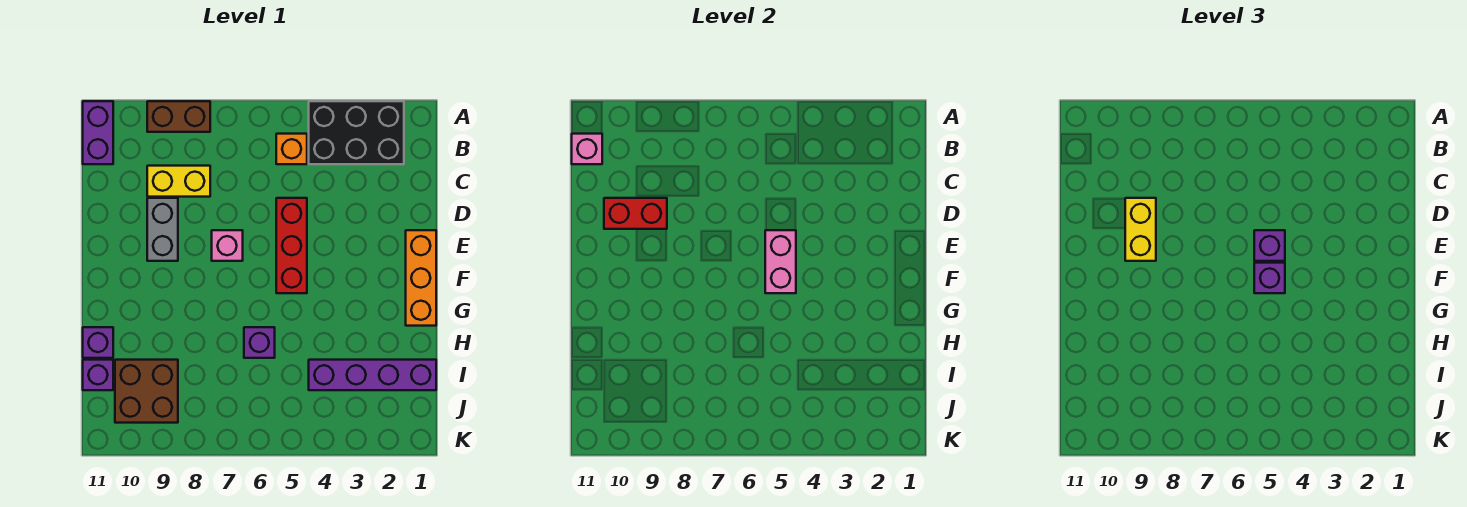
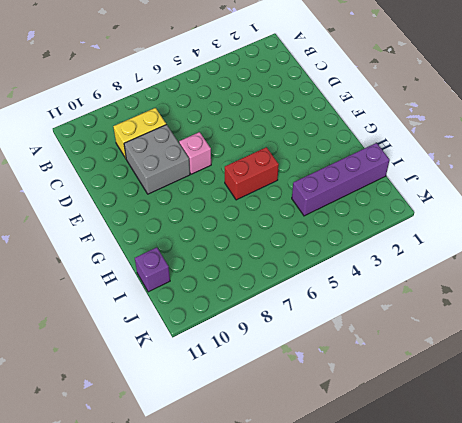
grey 2x2 brick [124,125,190,194] -> grey 1x2 brick [147,198,178,261]
red 1x2 brick [225,147,279,200] -> red 1x2 brick moved to [604,198,667,229]
none -> black 2x3 brick [309,101,404,164]
none -> brown 1x2 brick [147,101,210,132]
none -> purple 1x2 brick [83,101,113,164]

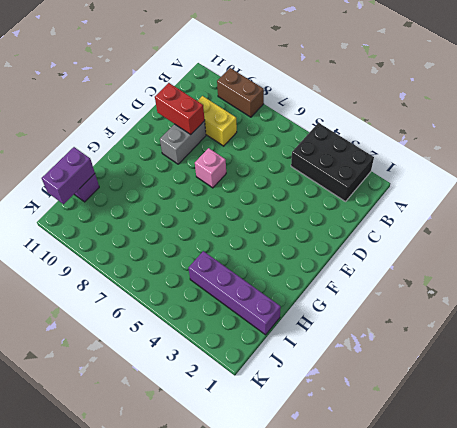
purple 1x2 brick [42,147,95,204] -> purple 1x2 brick moved to [83,101,113,164]
none -> orange 1x1 brick [276,134,307,164]
none -> red 1x3 brick [276,198,307,293]
none -> orange 1x3 brick [406,230,436,326]

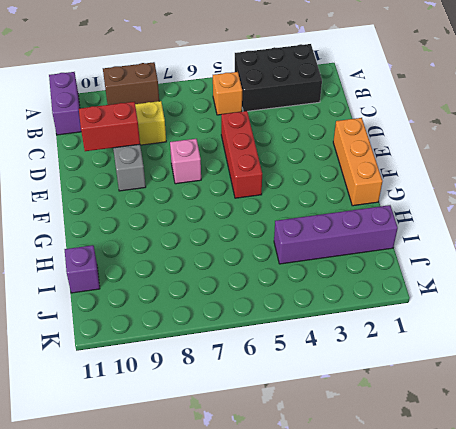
none -> purple 1x1 brick [244,327,275,358]
none -> purple 1x1 brick [83,327,113,358]
none -> brown 2x2 brick [115,360,178,423]

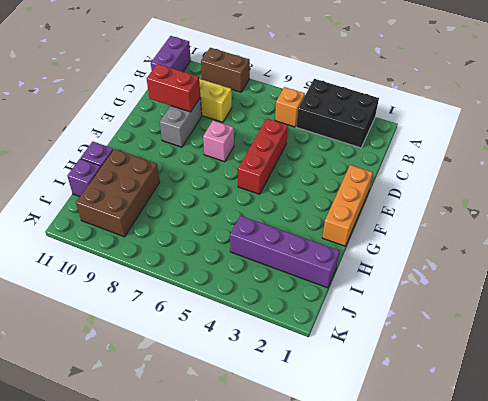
brown 2x3 brick [76,149,160,237] -> brown 2x2 brick [115,360,178,423]
none -> purple 1x1 brick [244,327,275,358]
none -> pink 1x1 brick [572,134,602,164]
none -> pink 1x2 brick [765,230,796,293]

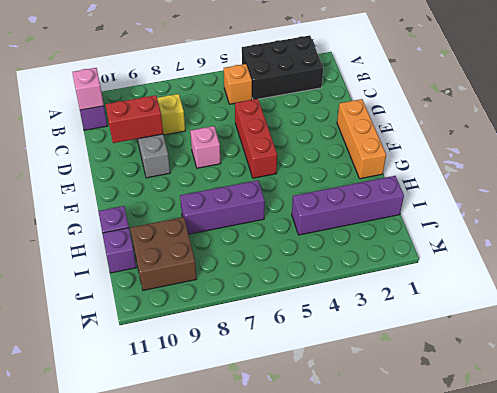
purple 1x3 brick [180,180,265,234] -> purple 1x1 brick [244,327,275,358]
none -> brown 1x2 brick [147,101,210,132]
none -> pink 1x2 brick [765,230,796,293]
none -> yellow 1x2 brick [1125,198,1156,261]

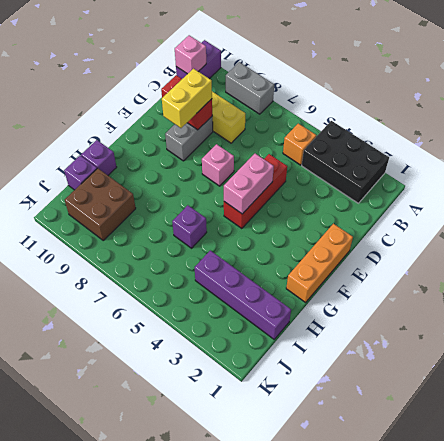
grey 1x2 brick [226,62,274,114] -> brown 1x2 brick [147,101,210,132]
none -> purple 1x1 brick [1254,230,1285,261]
none -> purple 1x1 brick [1254,263,1285,293]

